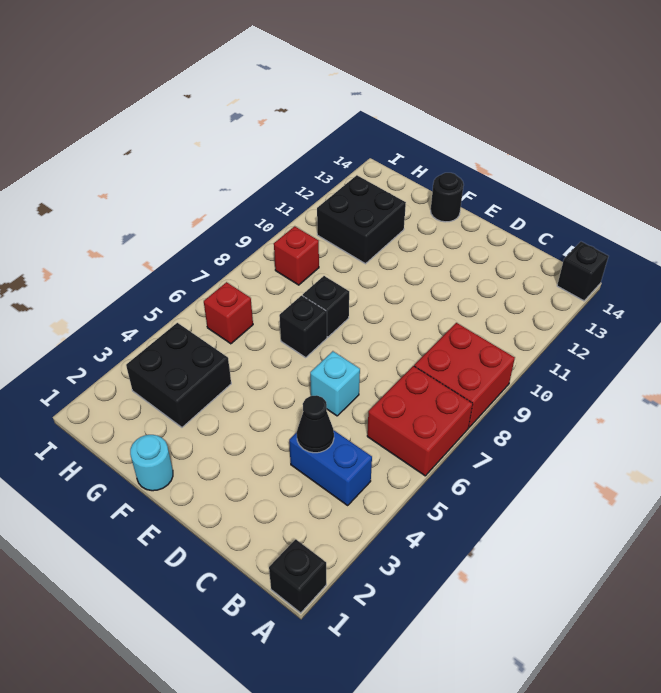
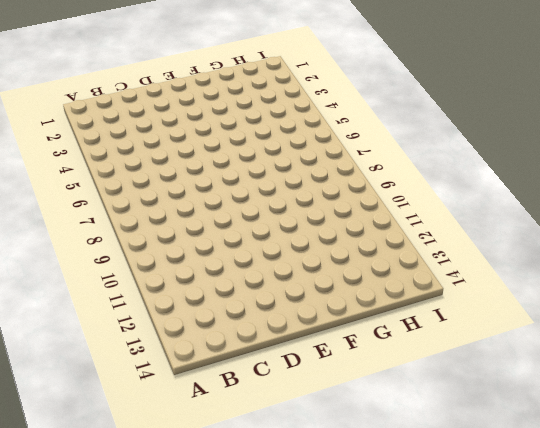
none -> black 1x1 brick [269,539,326,613]
none -> red 2x2 brick [367,366,473,476]
none -> red 2x2 brick [414,323,515,427]

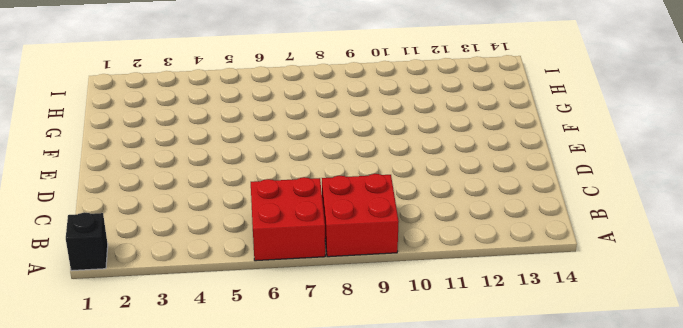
none -> black 1x1 brick [557,242,609,301]
none -> blue 1x2 brick [289,431,372,505]
none -> cyan 1x1 brick [310,351,360,416]

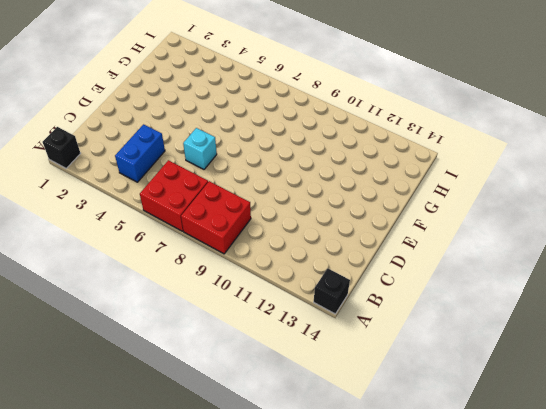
none -> cyan 1x1 round brick [130,435,173,491]
none -> black 1x1 brick [279,296,327,357]
none -> black 1x1 brick [303,276,349,337]

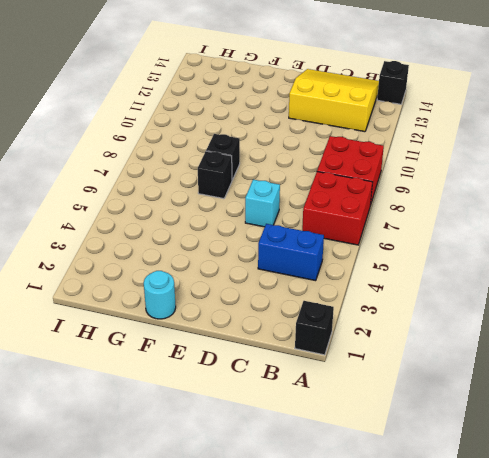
yellow 3x3 slope [289,69,379,132] -> none
none -> black 1x1 round brick [431,173,464,222]
none -> black 2x2 brick [126,323,231,427]
none -> black 2x2 brick [317,175,406,264]

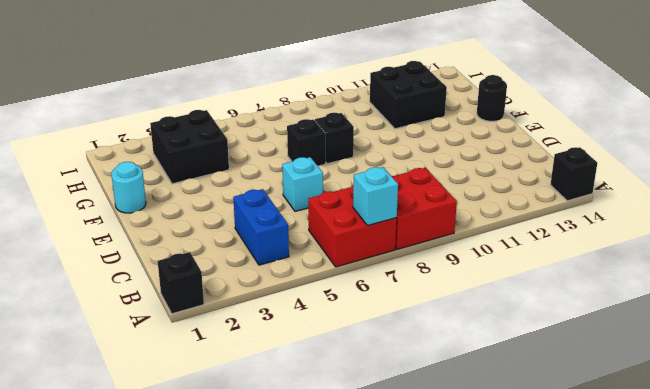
cyan 1x1 brick [353,167,398,225] -> none
none -> red 1x1 brick [204,282,253,344]
none -> red 1x1 brick [274,226,319,285]
none -> black 1x1 cone [297,395,334,453]

